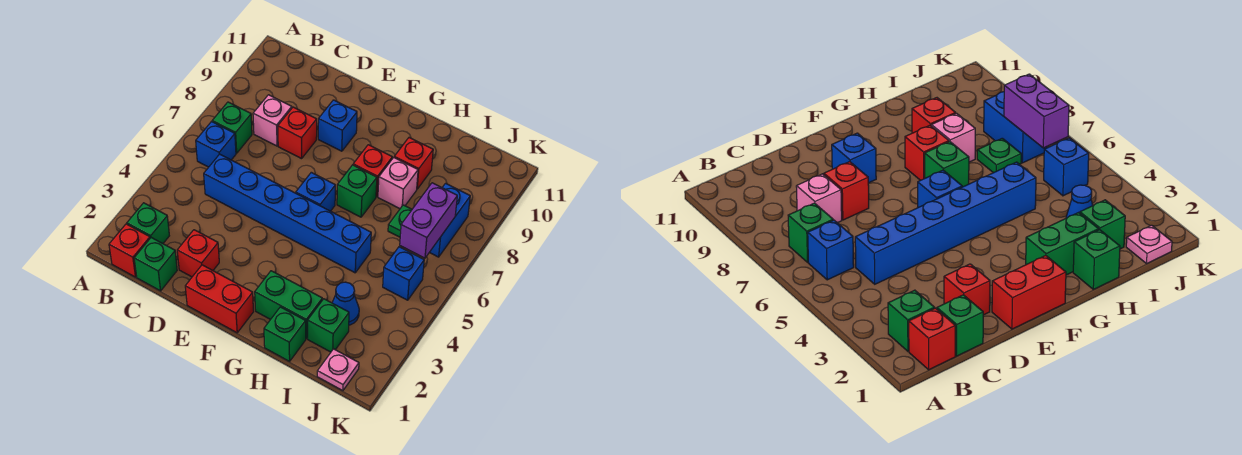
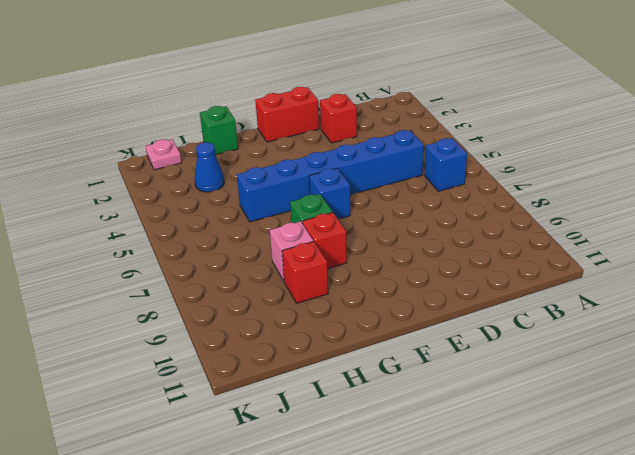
none -> red 1x1 brick [109,224,150,277]
none -> green 1x1 brick [127,203,169,243]
none -> green 1x1 brick [212,102,252,153]

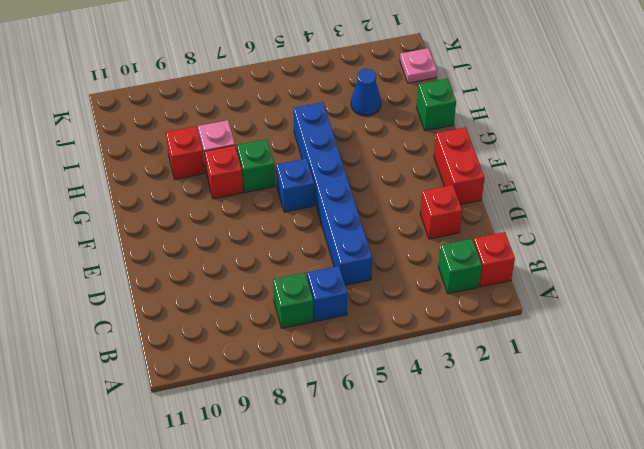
none -> green 1x1 brick [134,238,177,291]
none -> pink 1x1 brick [253,95,292,146]
none -> red 1x1 brick [278,107,317,159]

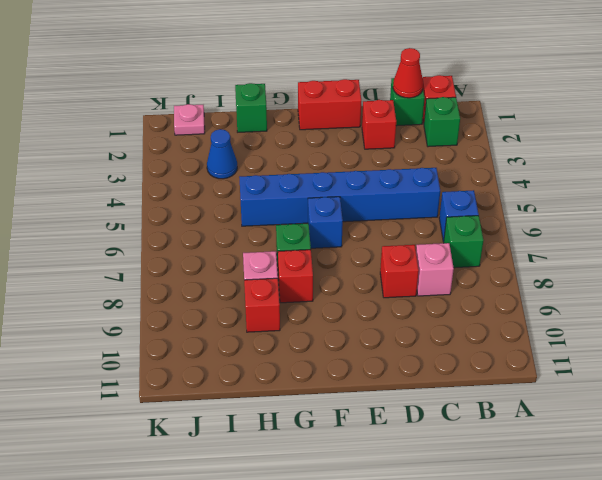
red 1x1 cone [393,48,423,98] -> none
none -> blue 1x1 brick [318,100,357,151]
none -> green 1x2 brick [255,271,322,339]
none -> green 1x1 brick [308,299,349,352]

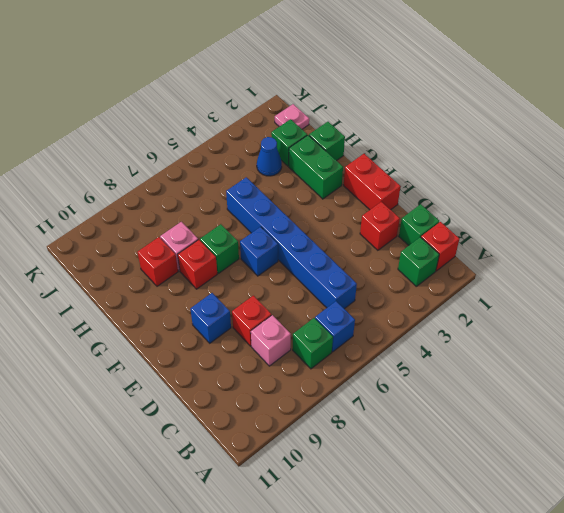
none -> green 1x1 plate [388,205,412,237]
none -> blue 1x1 brick [383,247,424,300]
none -> blue 1x2 brick [429,183,470,257]

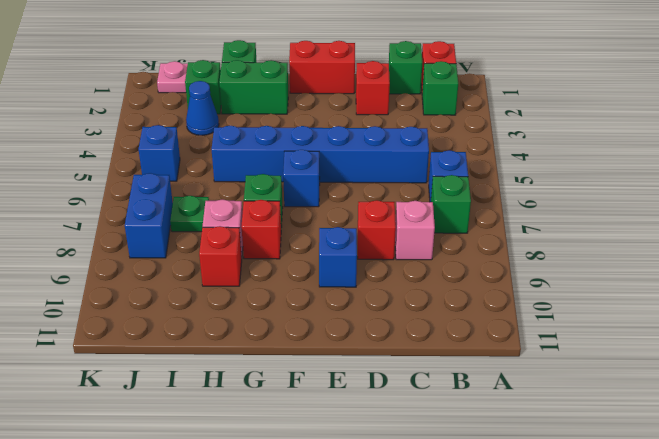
none -> purple 1x2 brick [400,183,457,258]

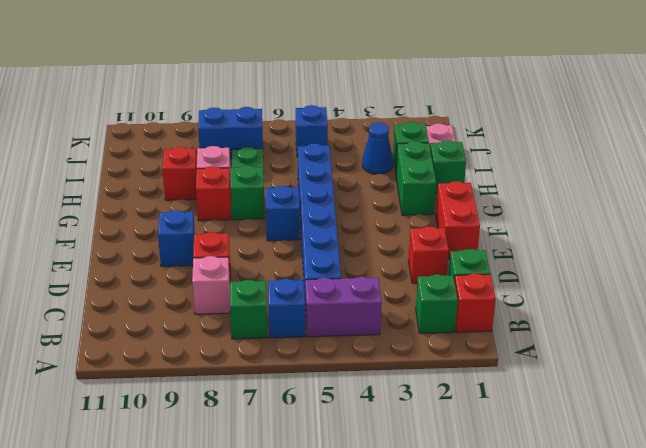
purple 1x2 brick [305,277,382,337] -> purple 1x2 brick moved to [400,183,457,258]

